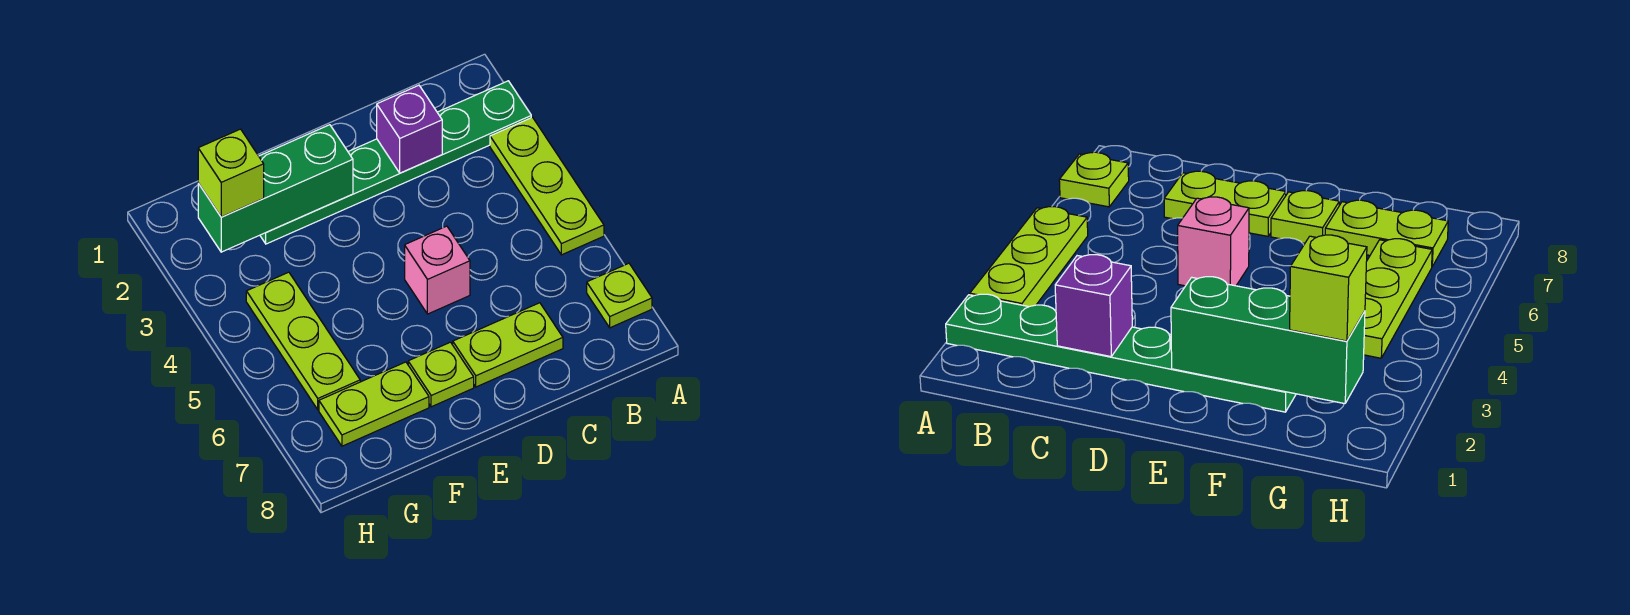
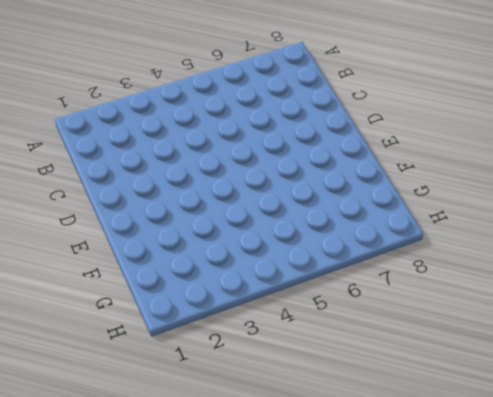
none -> green 1x6 plate [260,81,531,244]
none -> lime 1x3 plate [490,117,604,255]

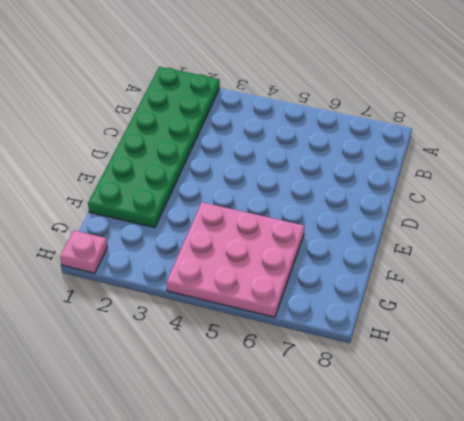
green 2x6 plate [88,67,220,228] -> green 1x6 plate [260,81,531,244]
pink 3x3 plate [167,202,305,317] -> lime 1x3 plate [246,272,360,410]
pink 1x1 plate [60,230,107,273] -> none
none -> lime 1x3 plate [490,117,604,255]
none -> lime 1x1 plate [587,263,652,328]

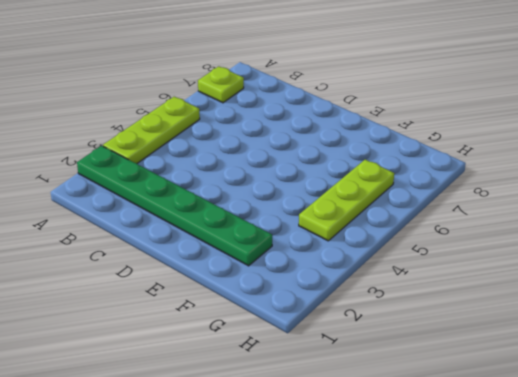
none -> lime 1x2 plate [453,303,563,387]
none -> pink 1x1 brick [405,226,470,314]

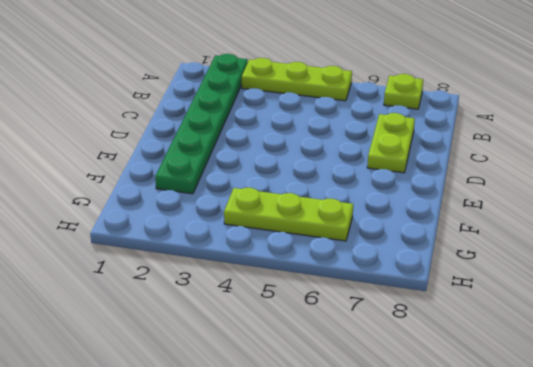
none -> pink 1x1 brick [405,226,470,314]
none -> lime 1x1 plate [408,342,474,407]

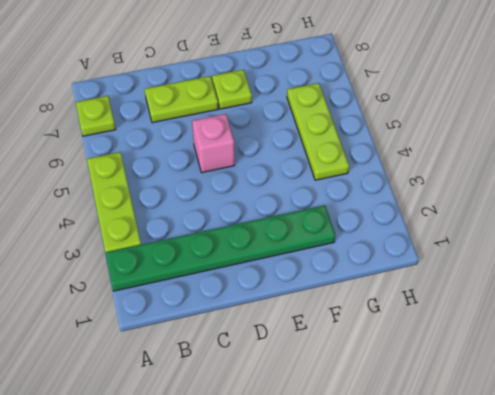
none -> lime 1x2 plate [319,362,429,446]
none -> purple 1x1 brick [377,85,442,173]

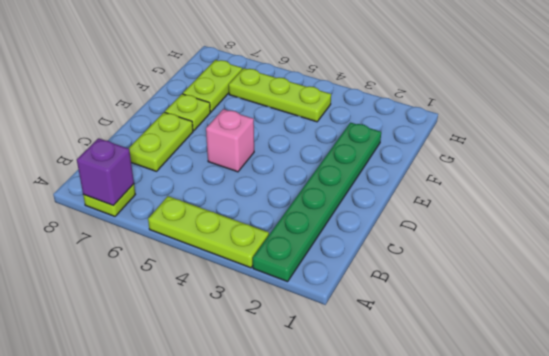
purple 1x1 brick [77,138,134,205] -> purple 1x1 brick moved to [377,85,442,173]
none -> green 1x3 brick [198,125,353,252]
none -> lime 1x1 brick [198,129,264,217]

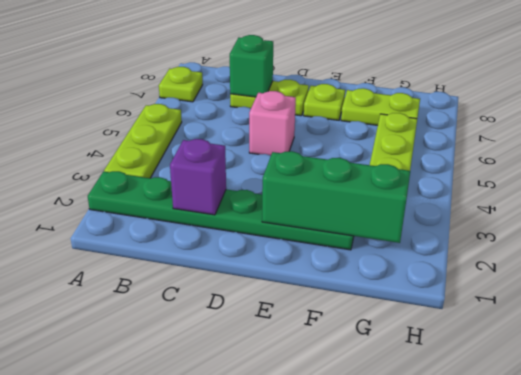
green 1x1 brick [230,35,273,97] -> none
none -> lime 1x1 brick [198,129,264,217]

